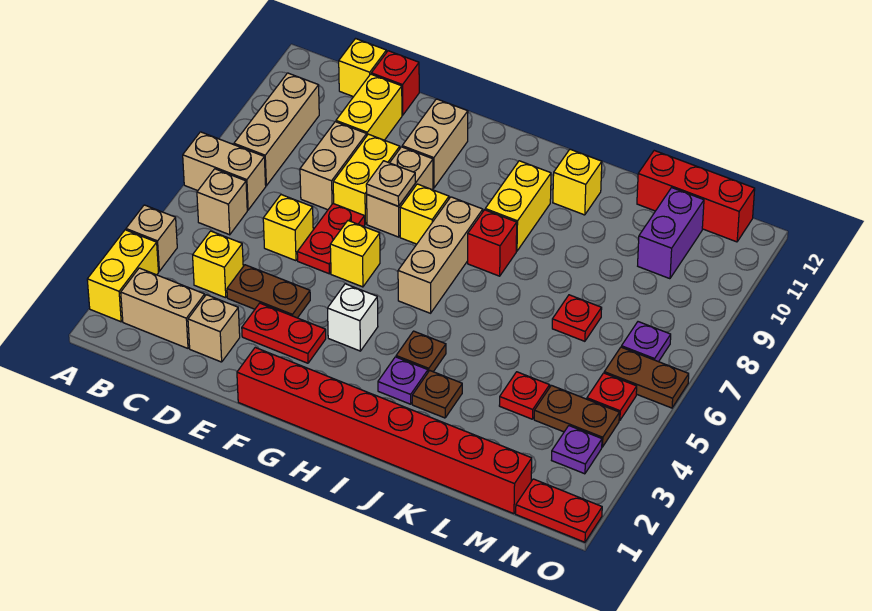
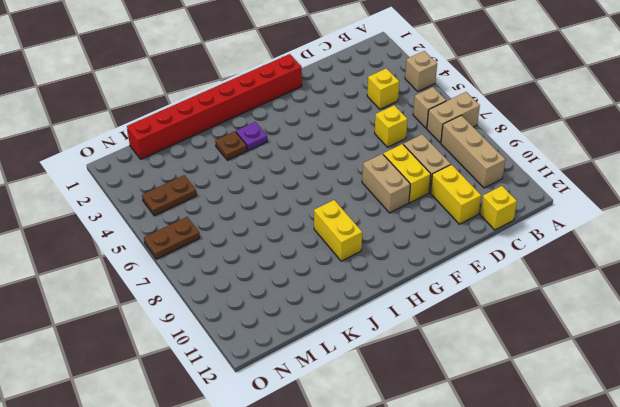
none -> yellow 1x2 brick [87,230,158,322]
none -> tan 1x2 brick [121,268,205,348]
none -> tan 1x1 brick [188,295,240,362]
none -> brown 1x2 plate [227,265,310,318]

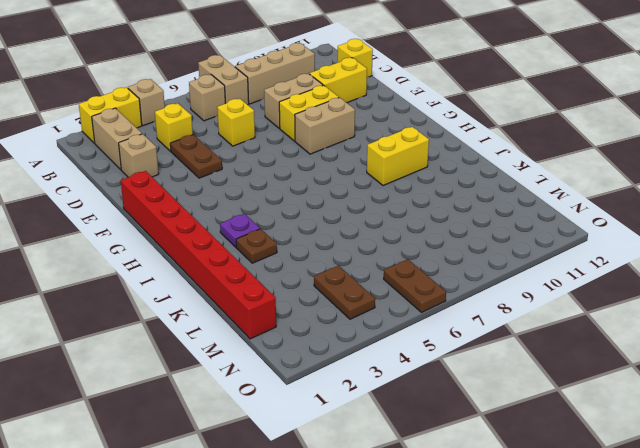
none -> red 1x1 brick [371,51,419,115]
none -> red 1x2 plate [242,303,326,363]
none -> red 1x2 plate [297,203,365,274]
none -> yellow 1x1 brick [330,221,380,287]

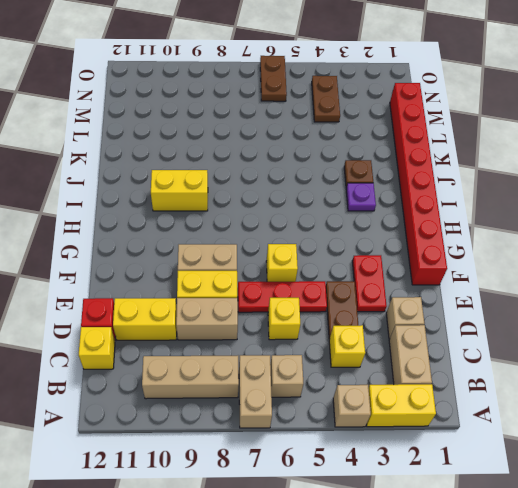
red 1x3 plate [238,281,327,312] -> red 1x2 plate [297,203,365,274]
none -> tan 1x2 brick [402,99,468,188]
none -> white 1x1 brick [328,284,378,351]
none -> yellow 1x1 brick [400,184,449,244]
none -> tan 1x3 brick [398,197,483,313]

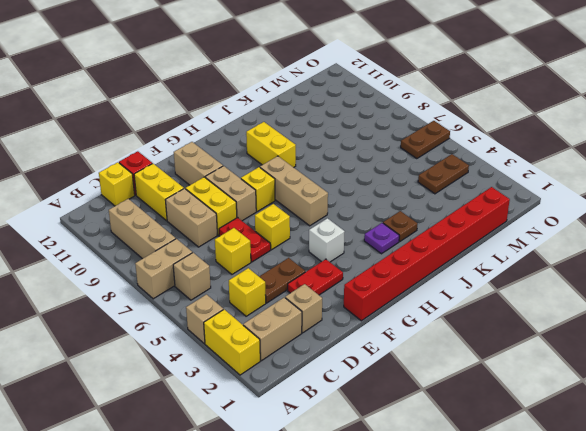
none -> brown 1x1 plate [396,331,446,372]
none -> red 1x1 brick [468,210,517,276]
none -> yellow 1x1 brick [553,149,602,215]
none -> red 1x1 plate [499,372,550,419]

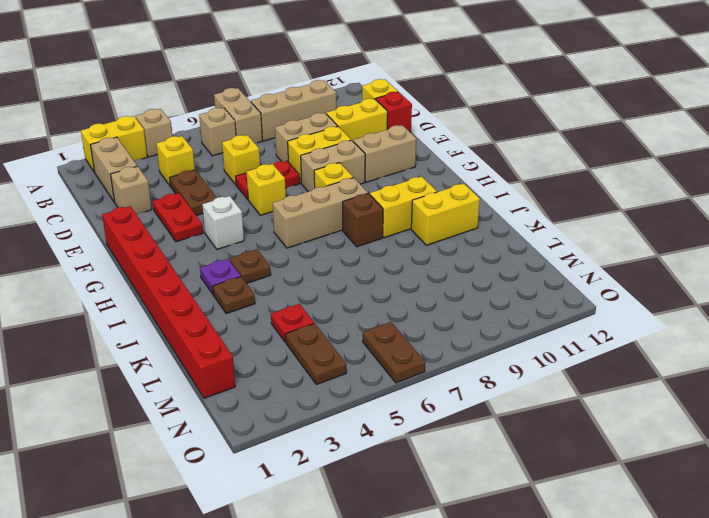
brown 1x1 brick [343,193,383,247] -> red 1x1 brick [468,210,517,276]
yellow 1x2 brick [411,184,480,245] -> yellow 1x1 brick [553,149,602,215]
none -> red 1x1 plate [552,295,602,341]
none -> red 1x3 brick [637,151,755,242]
none -> purple 1x2 brick [638,188,704,279]
none -> red 1x2 plate [516,479,602,542]

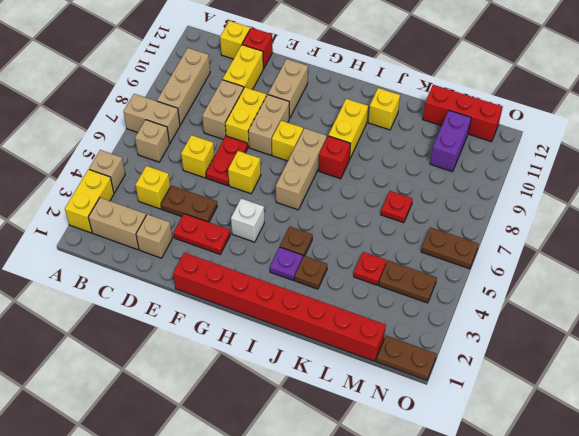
brown 1x2 plate [376,336,437,380] -> red 1x2 plate [516,479,602,542]
none -> purple 1x1 plate [552,426,602,474]
none -> red 1x1 plate [587,373,637,421]
none -> purple 1x1 plate [622,322,671,362]
none -> tan 1x1 plate [366,161,415,206]

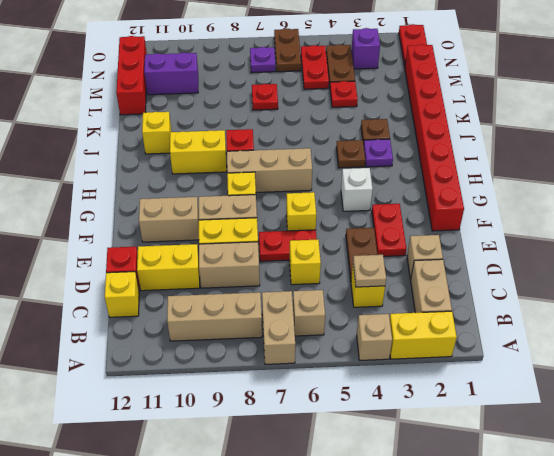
tan 1x1 plate [353,255,386,287] -> tan 1x1 plate moved to [366,161,415,206]
red 1x2 plate [301,45,329,89] -> red 1x1 plate [587,373,637,421]
purple 1x1 brick [351,28,380,69] -> purple 1x1 plate [552,426,602,474]

